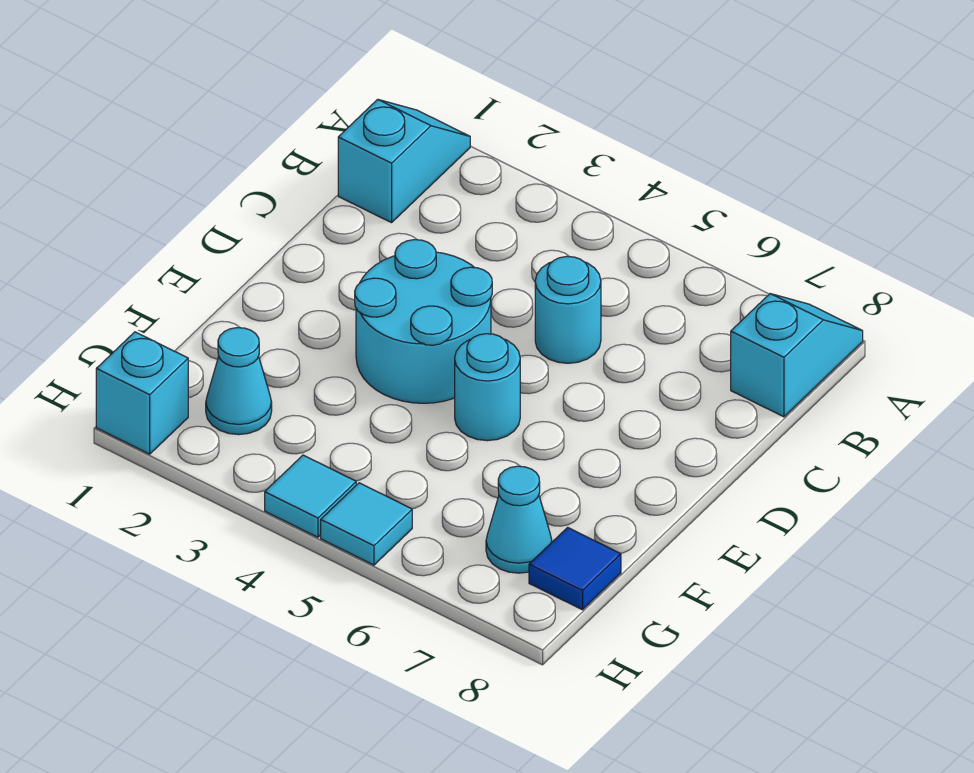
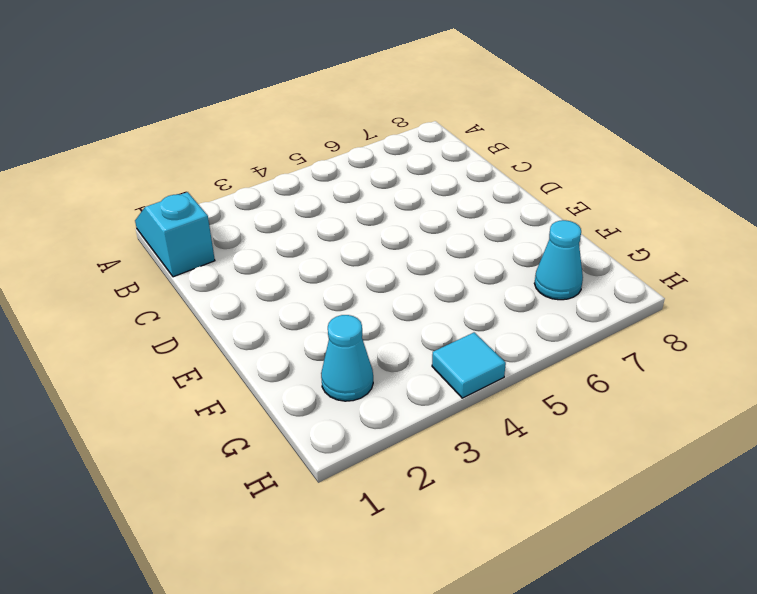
none -> cyan 1x2 slope [731,294,863,417]
none -> cyan 1x1 round brick [535,256,601,363]

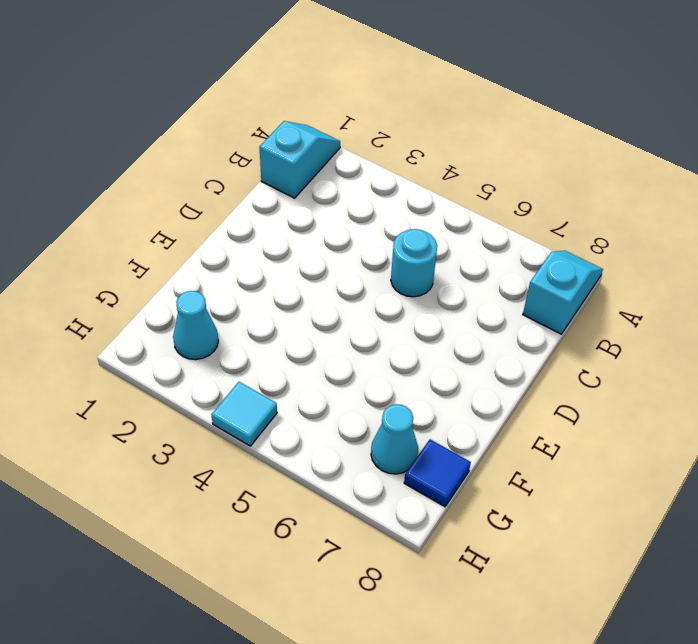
none -> cyan 2x2 round brick [355,240,492,403]
none -> cyan 1x1 round brick [455,334,520,441]

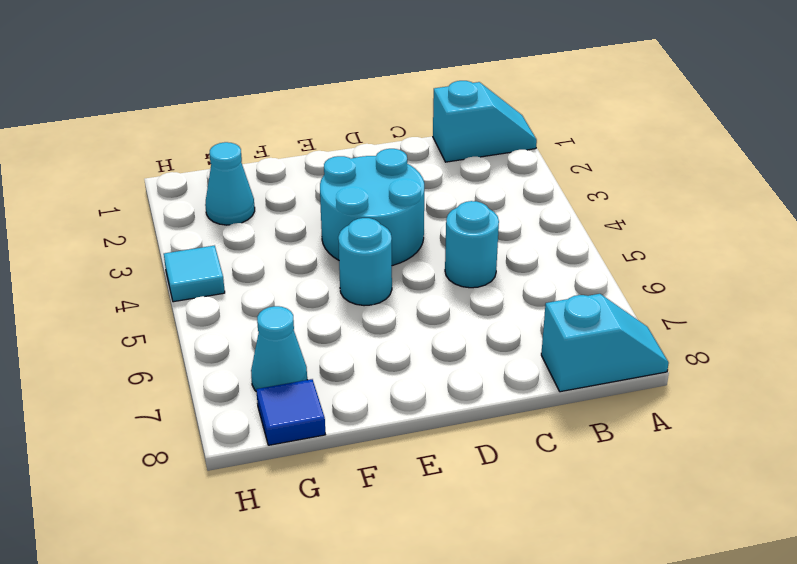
none -> cyan 1x1 brick [96,332,188,454]
none -> cyan 1x1 tile [321,483,412,565]

